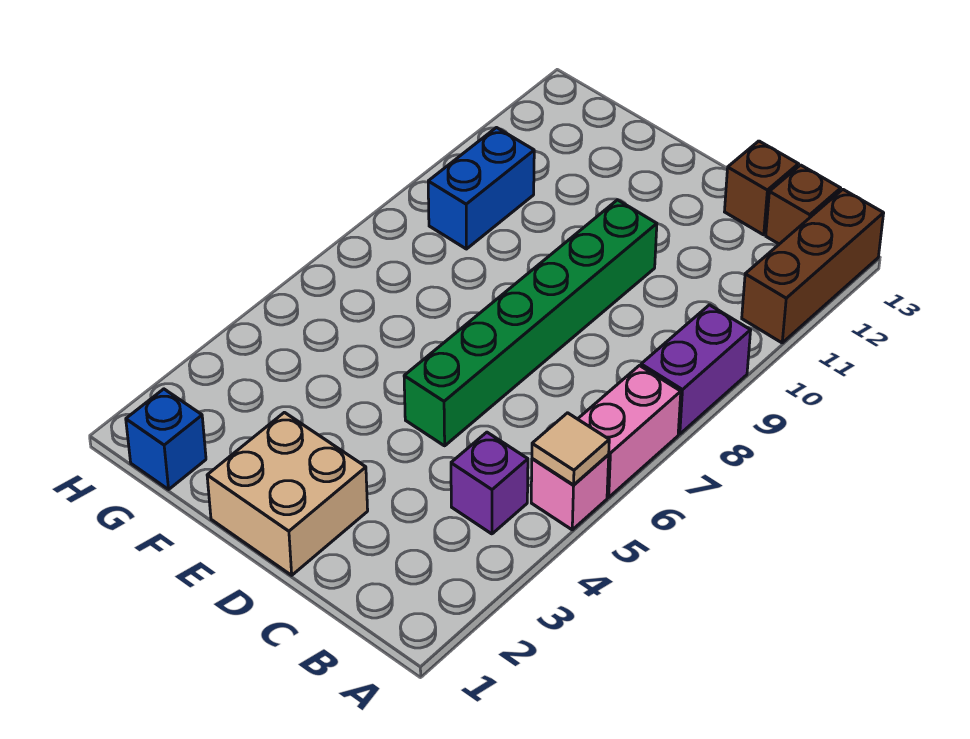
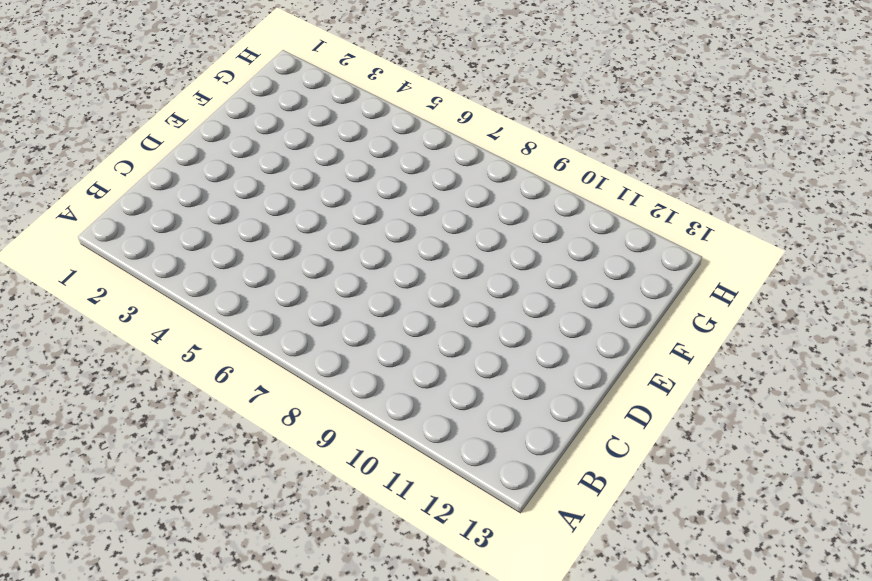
none -> pink 1x1 brick [531,455,609,530]
none -> pink 1x2 brick [578,366,681,497]
none -> purple 1x2 brick [641,305,751,434]

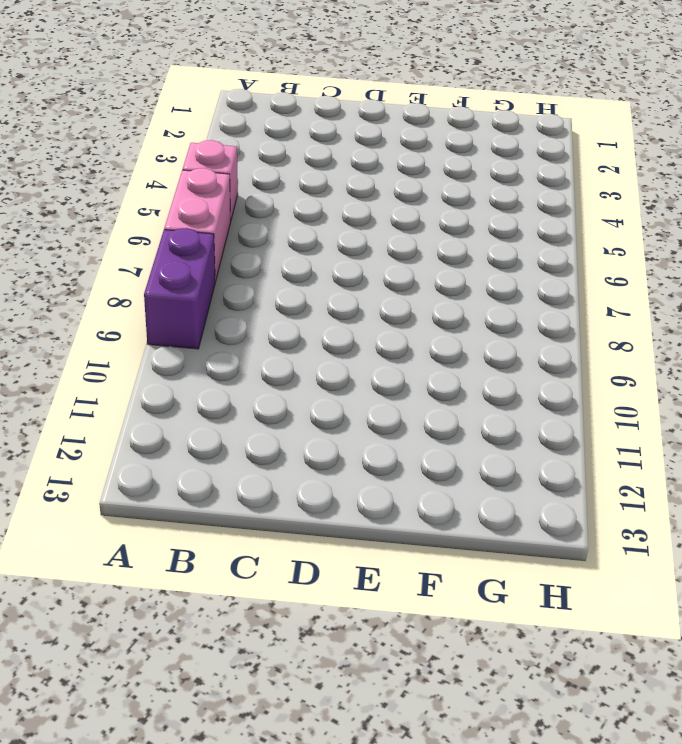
none -> brown 1x3 brick [742,189,884,343]
none -> purple 1x1 brick [451,432,528,534]
none -> brown 1x1 brick [766,165,841,244]

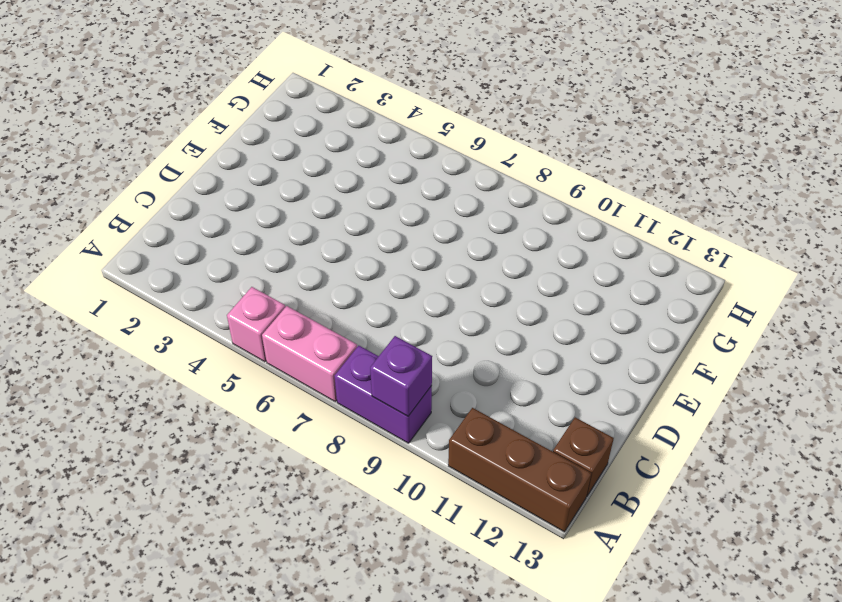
purple 1x1 brick [370,336,432,416] -> purple 1x1 brick moved to [451,432,528,534]
none -> brown 1x1 brick [725,141,798,235]
none -> tan 2x2 brick [207,412,368,575]
none -> green 1x6 brick [404,200,657,446]

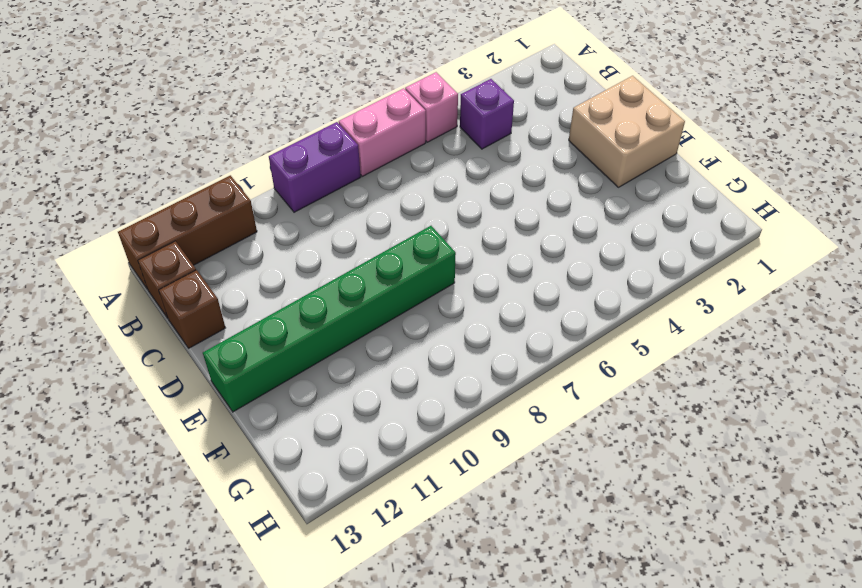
green 1x6 brick [203,226,456,412] -> green 1x6 brick moved to [404,200,657,446]
none -> blue 1x1 brick [126,389,206,489]
none -> blue 1x2 brick [428,128,534,249]
none -> tan 1x1 tile [532,413,609,485]

